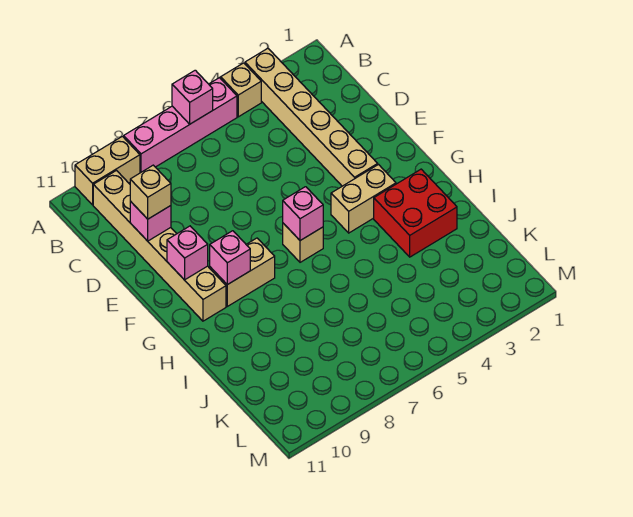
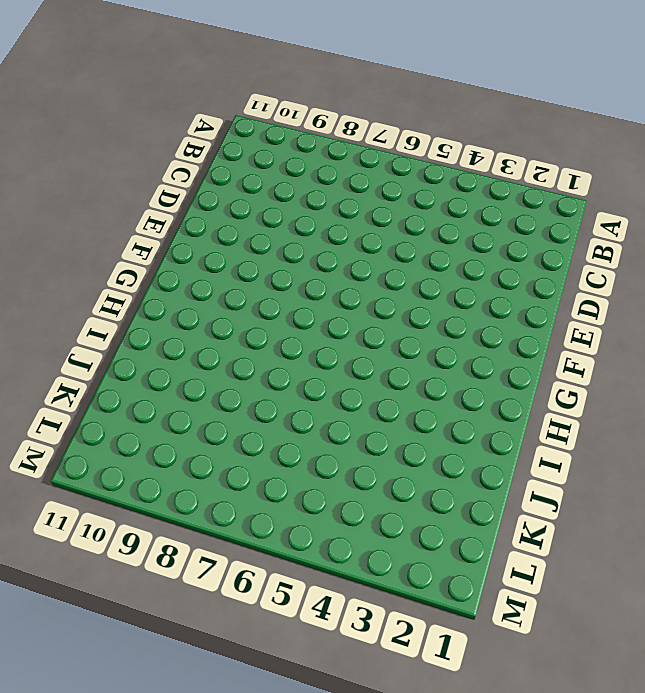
none -> tan 1x6 brick [245,48,378,186]
none -> tan 1x1 brick [221,63,261,117]
none -> pink 1x4 brick [124,78,237,173]

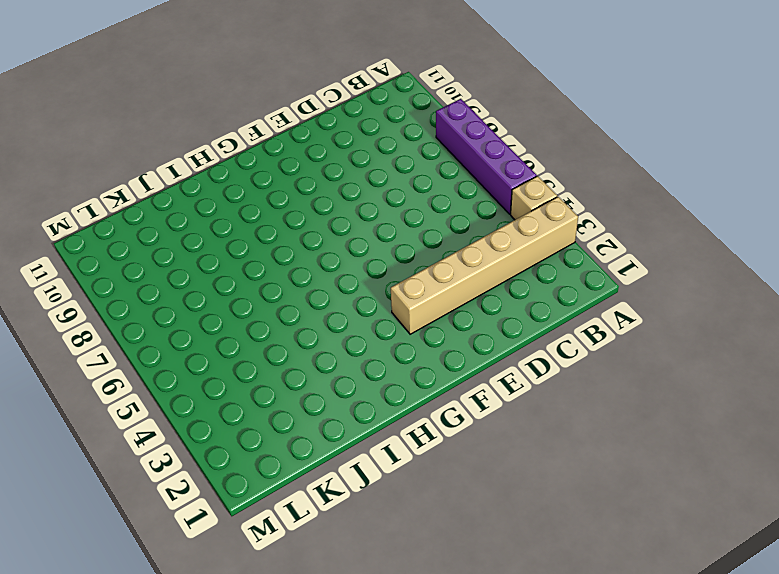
purple 1x4 brick [436,99,537,214] -> pink 1x4 brick [124,78,237,173]
none -> tan 1x2 brick [75,136,140,205]
none -> tan 1x6 brick [93,171,226,321]
none -> tan 1x2 brick [331,165,396,233]

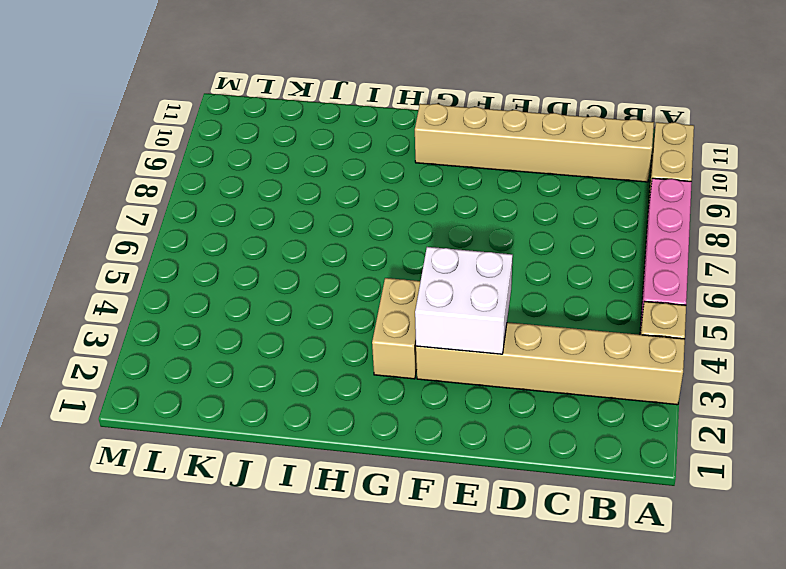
white 2x2 brick [415,247,513,354] -> none
none -> tan 1x1 brick [283,223,323,262]
none -> tan 1x2 brick [210,238,275,306]
none -> red 2x2 brick [374,169,457,257]

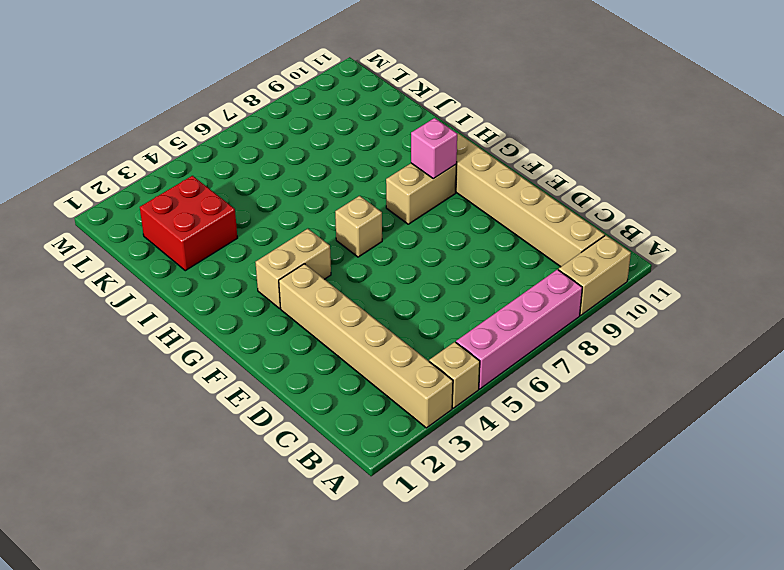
red 2x2 brick [140,176,237,271] -> red 2x2 brick moved to [374,169,457,257]
none -> pink 1x1 brick [172,70,213,124]
none -> pink 1x1 brick [130,201,171,241]
none -> pink 1x1 brick [167,226,208,280]

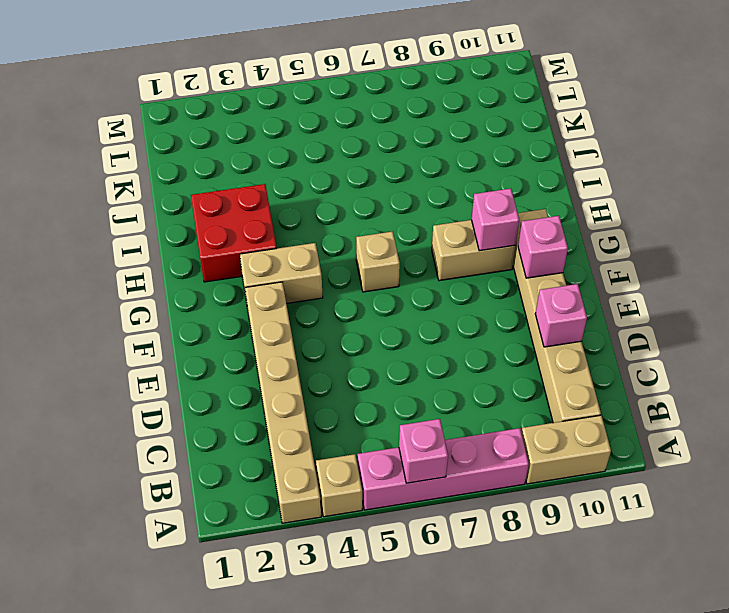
none -> pink 1x1 brick [283,187,323,241]
none -> tan 1x1 brick [130,165,171,219]

